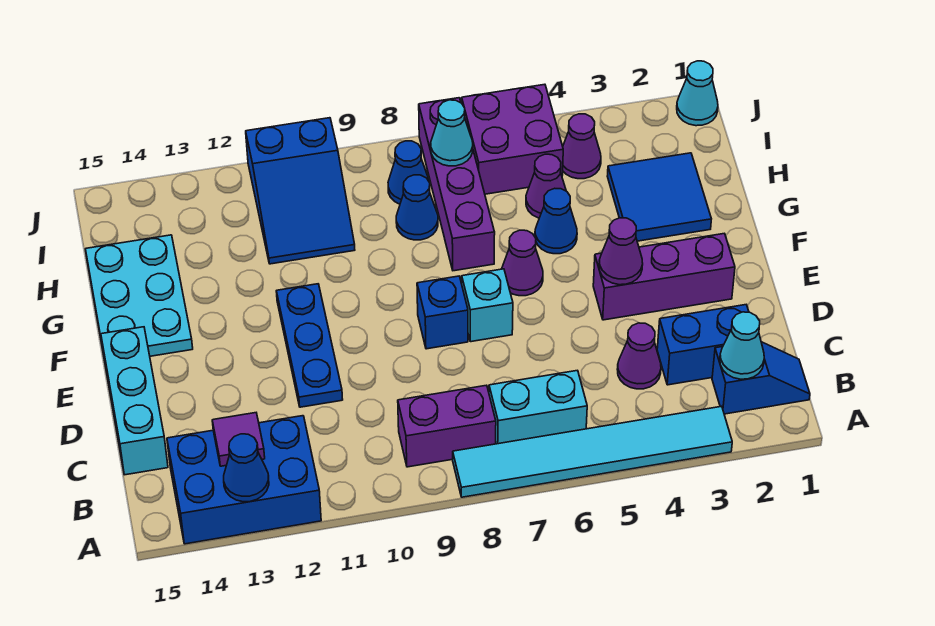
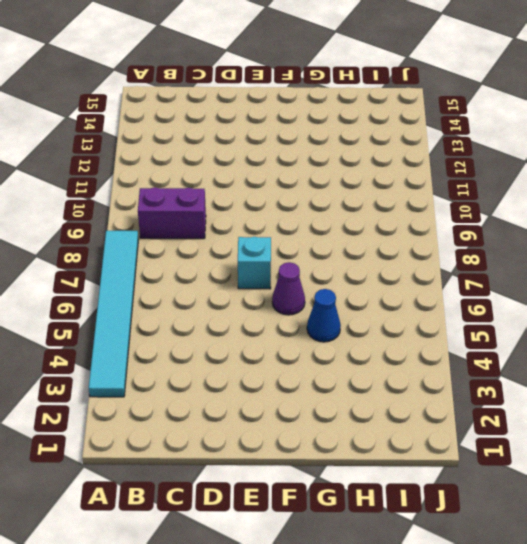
purple 1x2 brick [138,187,206,239] -> purple 1x2 brick turned to [398,385,496,467]
none -> blue 2x3 brick [167,416,321,544]
none -> blue 1x2 slope [712,342,810,414]
none -> cyan 1x2 brick [489,370,587,444]

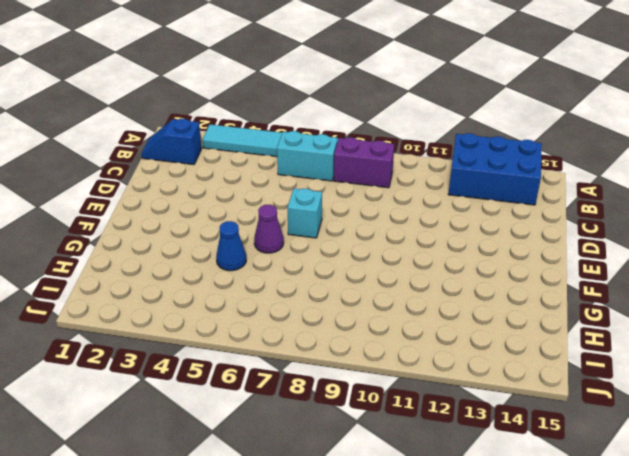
none -> blue 1x2 brick [657,305,749,385]
none -> purple 1x1 cone [617,323,661,389]
none -> cyan 1x3 brick [101,327,168,475]

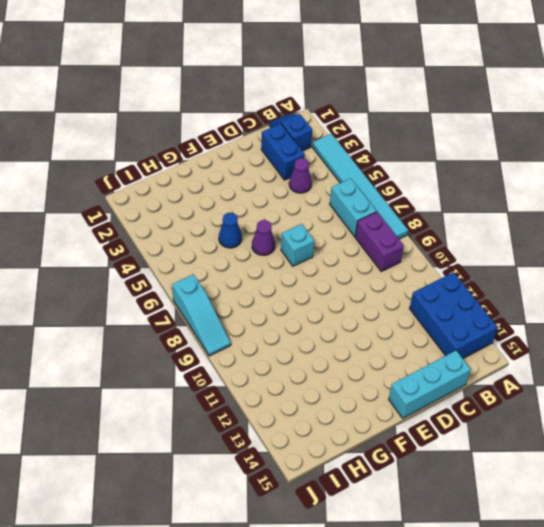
cyan 1x3 slope [172,274,231,356] -> purple 1x4 brick [419,98,495,271]
none -> blue 1x3 plate [276,284,343,407]
none -> purple 1x3 brick [593,233,735,320]
none -> blue 1x1 brick [417,276,468,349]

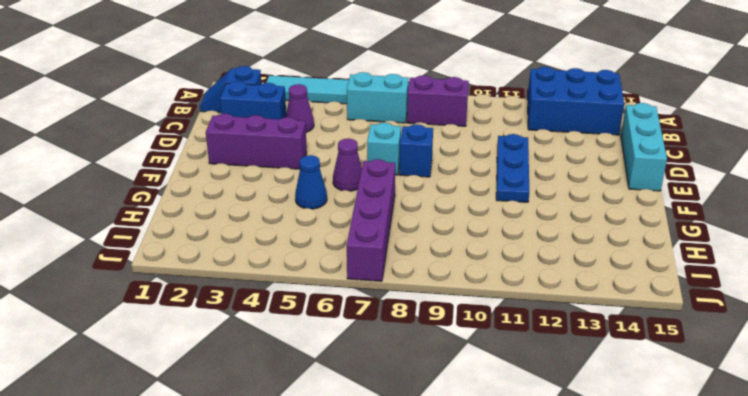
none -> cyan 2x3 plate [86,235,193,356]
none -> blue 2x2 tile [607,153,711,241]
none -> purple 1x1 cone [526,154,566,218]

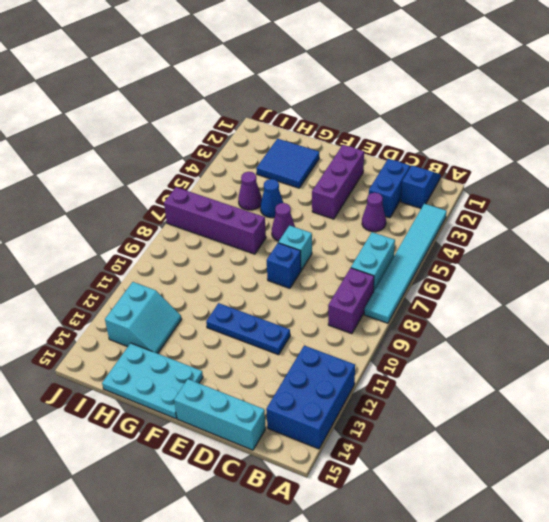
cyan 2x2 slope [105,282,181,353] -> none
none -> blue 1x1 cone [396,175,438,240]
none -> blue 2x3 slope [246,118,355,264]
none -> purple 1x1 cone [563,114,601,179]

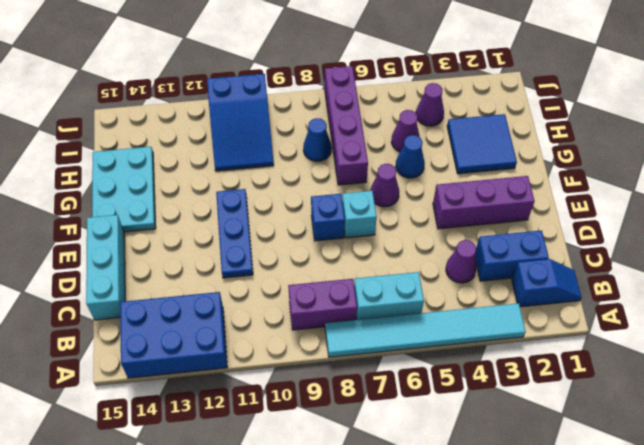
none -> purple 2x2 brick [462,84,563,194]
none -> blue 1x1 cone [388,141,429,204]
none -> cyan 1x1 cone [677,61,718,126]

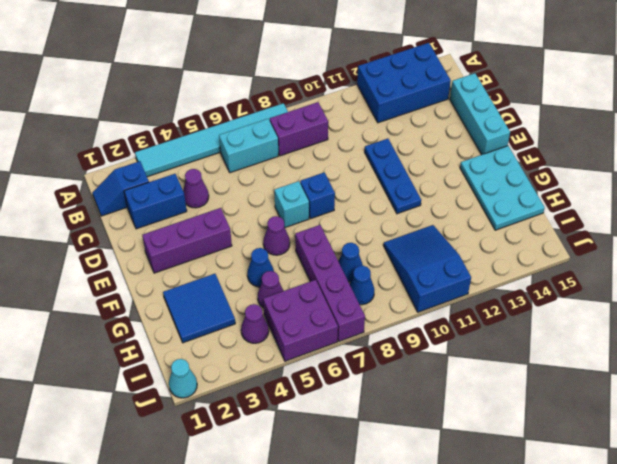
none -> blue 1x1 cone [224,434,269,502]
none -> cyan 1x1 cone [720,312,764,379]
none -> purple 1x1 tile [212,413,265,466]

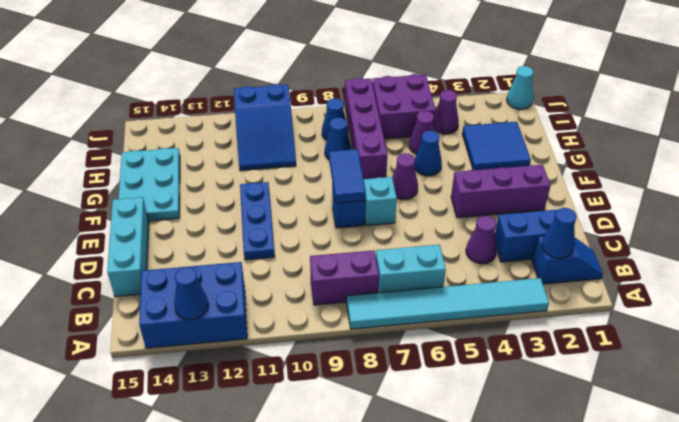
blue 1x1 cone [542,208,576,258] -> cyan 1x1 cone [720,312,764,379]
blue 1x2 tile [329,149,366,203] -> none
none -> purple 1x1 tile [212,413,265,466]
none -> purple 1x1 cone [599,218,643,285]
none -> cyan 1x1 cone [431,100,473,166]

